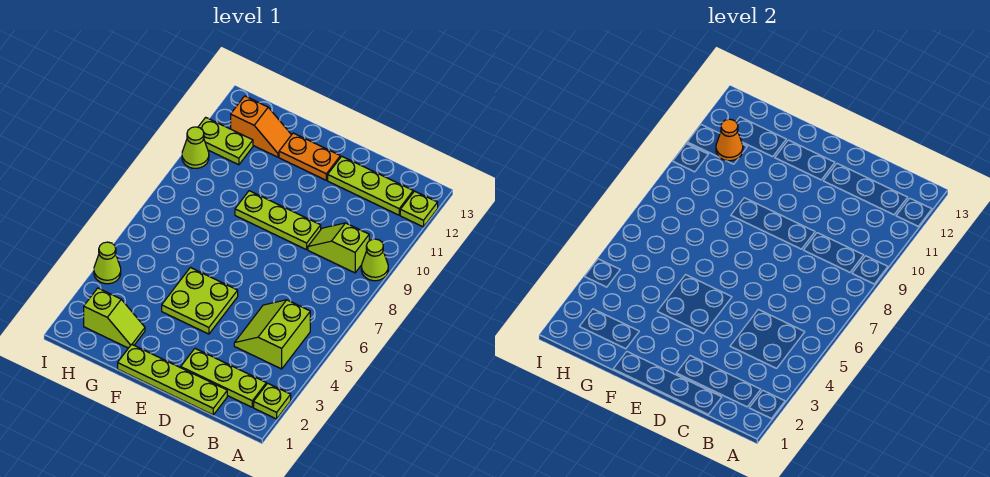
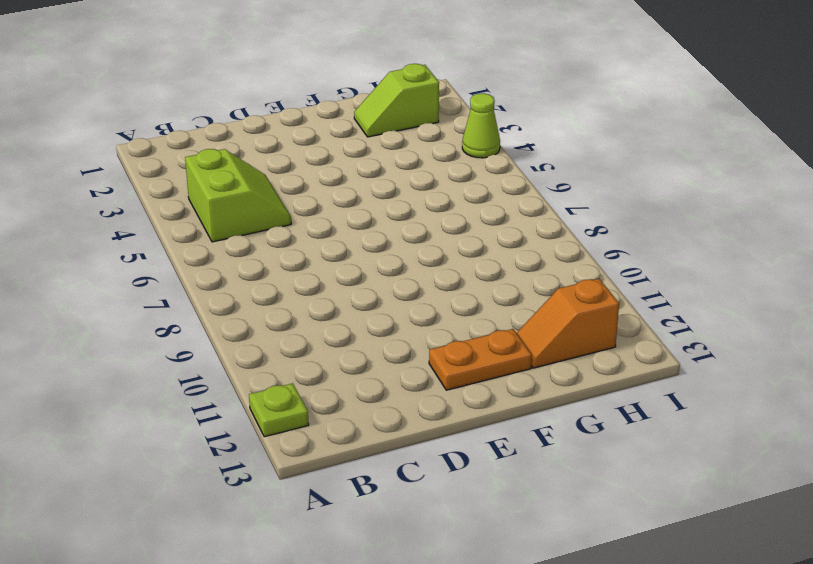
none -> lime 1x1 plate [254,383,291,419]
none -> lime 1x1 cone [361,239,388,281]
none -> lime 1x3 plate [181,349,266,407]

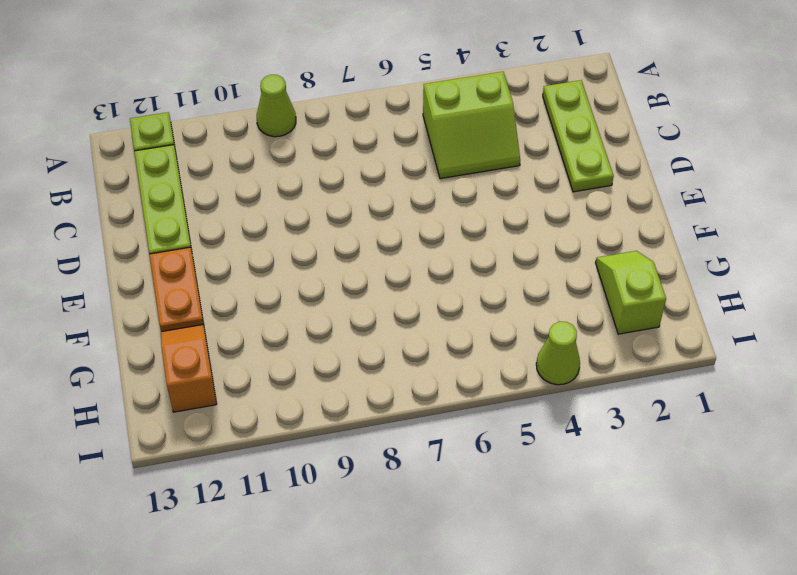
none -> lime 1x1 plate [254,383,291,419]
none -> lime 1x2 slope [308,223,369,273]
none -> lime 1x4 plate [118,344,227,415]

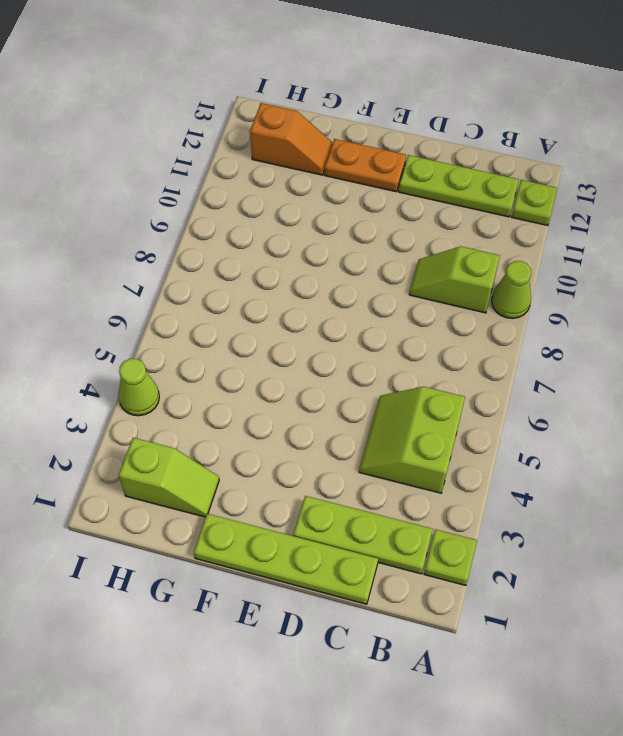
none -> lime 1x3 plate [235,191,321,250]
none -> lime 2x2 plate [162,268,238,334]
none -> lime 1x2 plate [198,117,253,165]

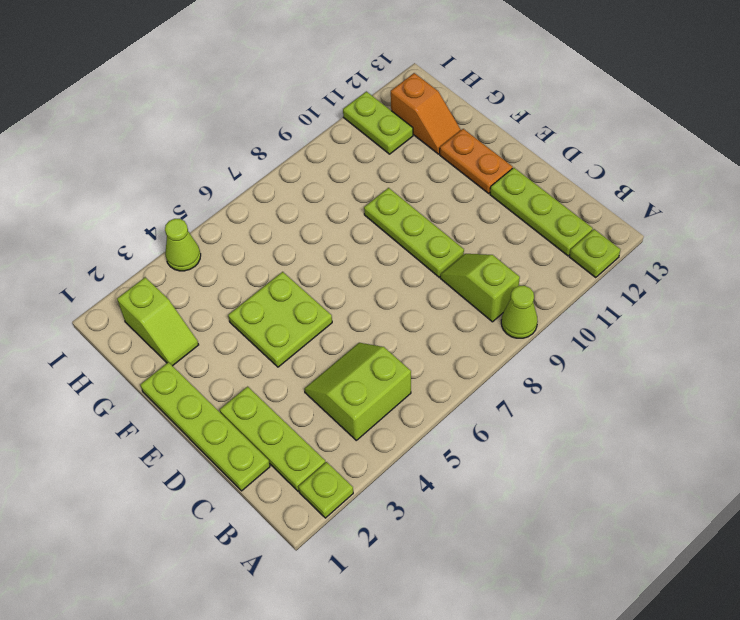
none -> lime 1x1 cone [182,127,209,168]
none -> orange 1x1 cone [716,119,743,161]

